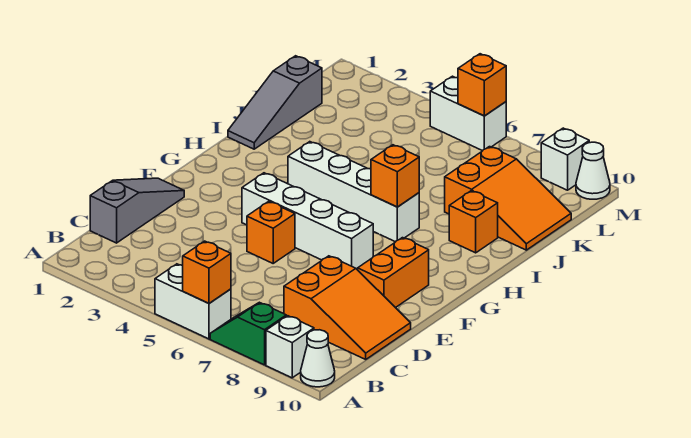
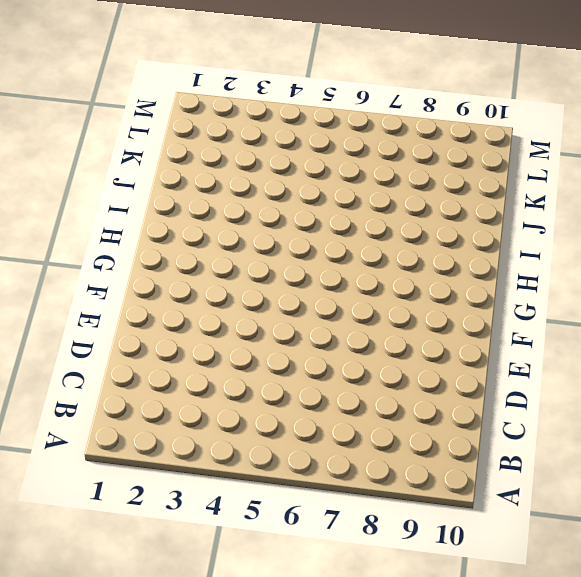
none -> white 1x2 brick [155,264,231,339]
none -> green 1x2 slope [210,302,286,365]
none -> white 1x1 brick [266,316,314,378]

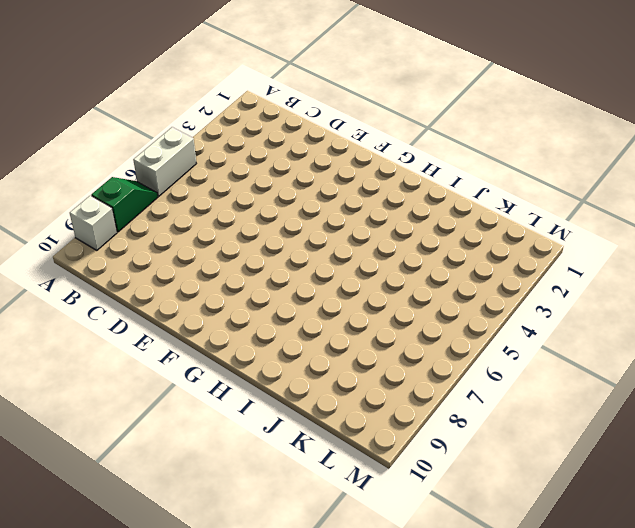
none -> white 1x1 cone [301,330,335,387]
none -> grey 1x3 slope [90,178,184,243]
none -> orange 2x3 slope [284,256,411,359]

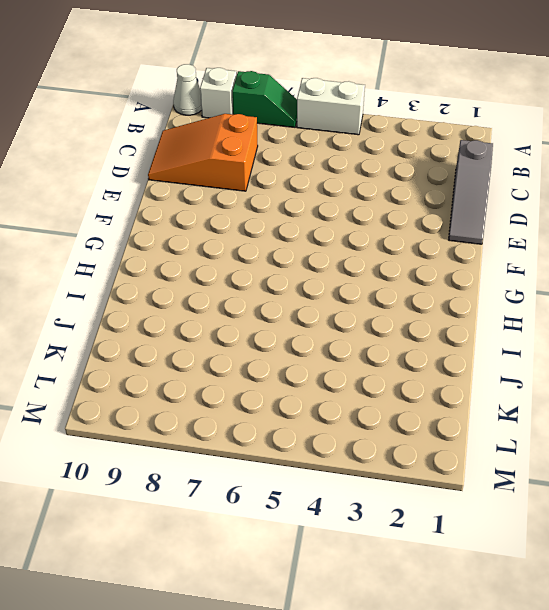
none -> orange 1x1 brick [247,201,295,263]
none -> orange 1x2 brick [358,238,429,308]
none -> white 1x4 brick [242,173,373,270]

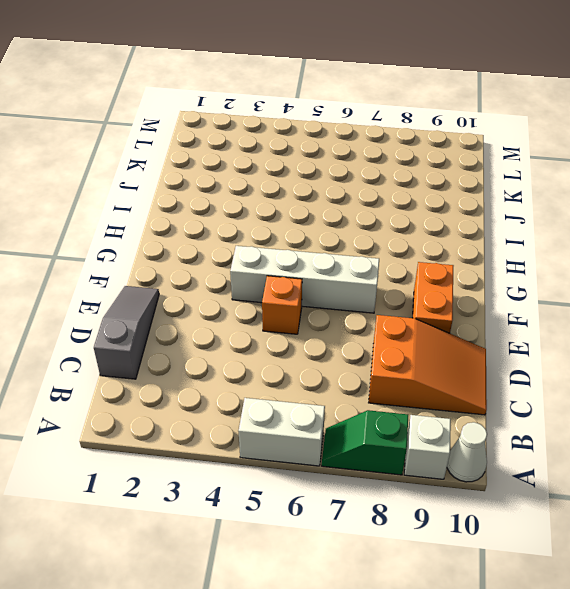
none -> white 1x4 brick [288,142,419,242]
none -> grey 1x3 slope [228,56,322,149]
none -> orange 1x1 brick [449,191,498,253]

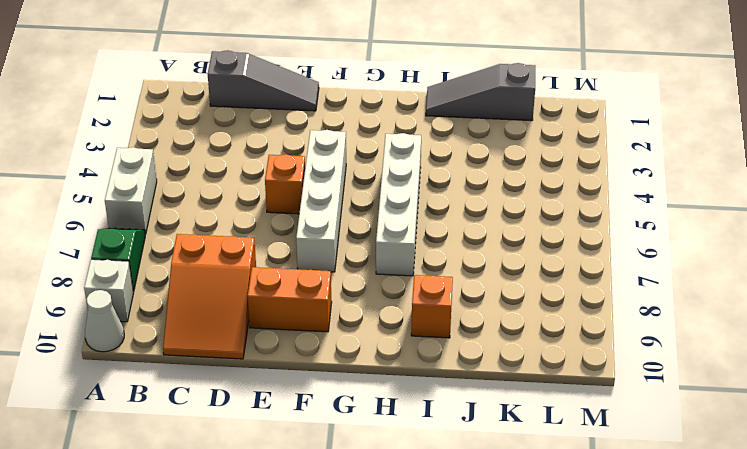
none -> orange 2x3 slope [445,147,571,250]
none -> white 1x2 brick [430,76,506,151]
none -> white 1x1 brick [541,128,589,190]

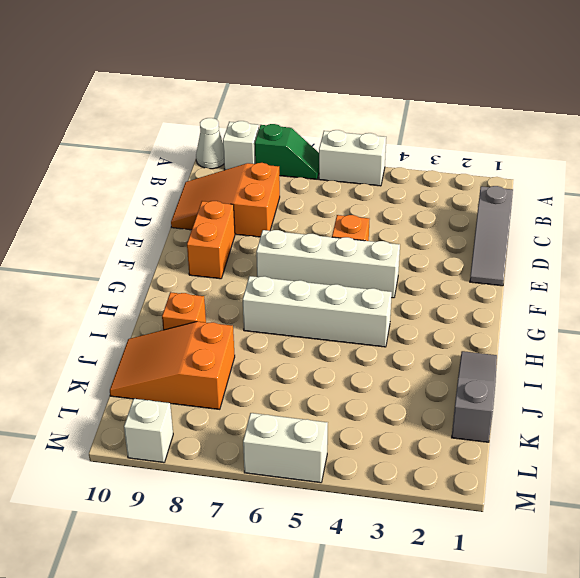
none -> white 1x1 cone [576,142,610,199]
none -> orange 1x1 brick [183,241,231,303]
none -> orange 1x1 brick [371,145,419,207]

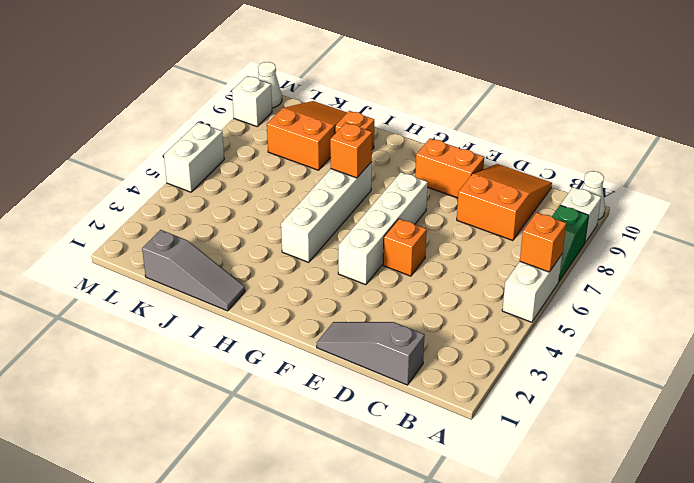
none -> orange 1x1 brick [458,54,506,116]

